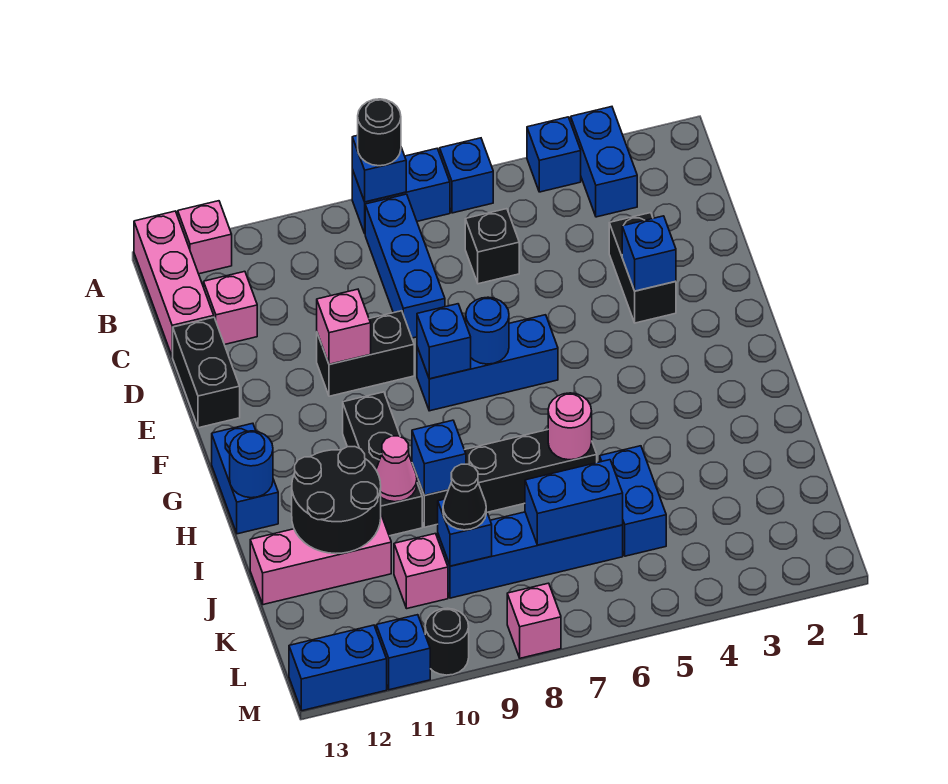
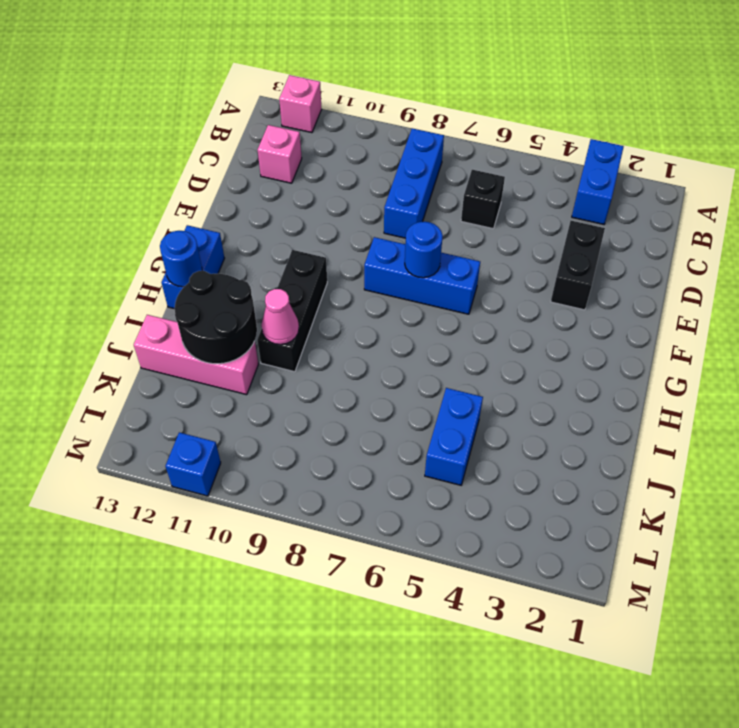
none -> blue 1x1 brick [527,117,581,192]
none -> blue 1x1 brick [440,138,493,213]
none -> blue 1x2 brick [352,149,450,233]
none -> pink 1x3 brick [134,211,214,357]

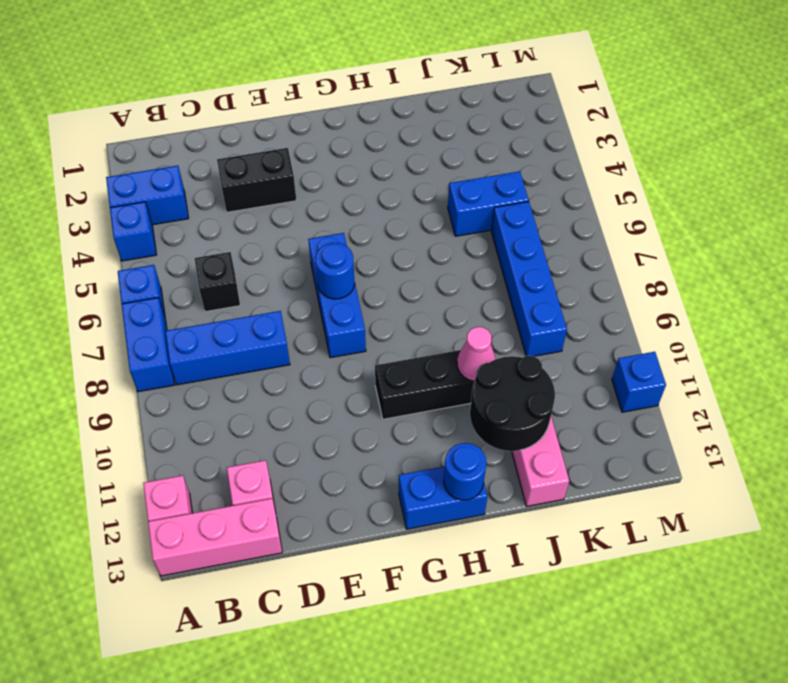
none -> black 1x2 brick [173,317,240,428]
none -> black 1x2 brick [317,311,414,396]
none -> black 1x4 brick [416,430,597,527]
none -> pink 1x1 brick [394,534,448,608]

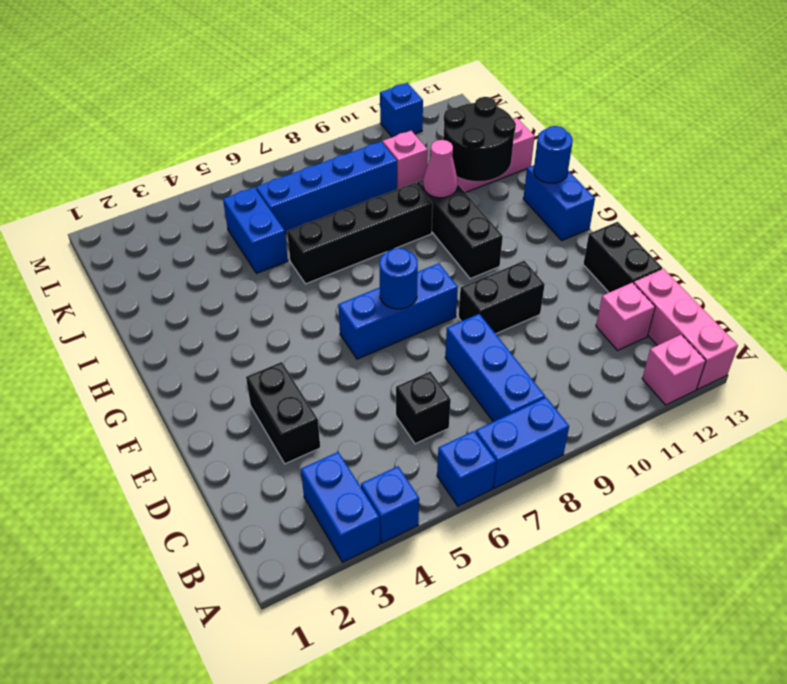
none -> pink 1x1 brick [507,583,561,658]
none -> black 1x1 round brick [425,608,469,675]
none -> blue 1x2 brick [289,625,387,711]
none -> blue 1x1 brick [352,135,406,202]

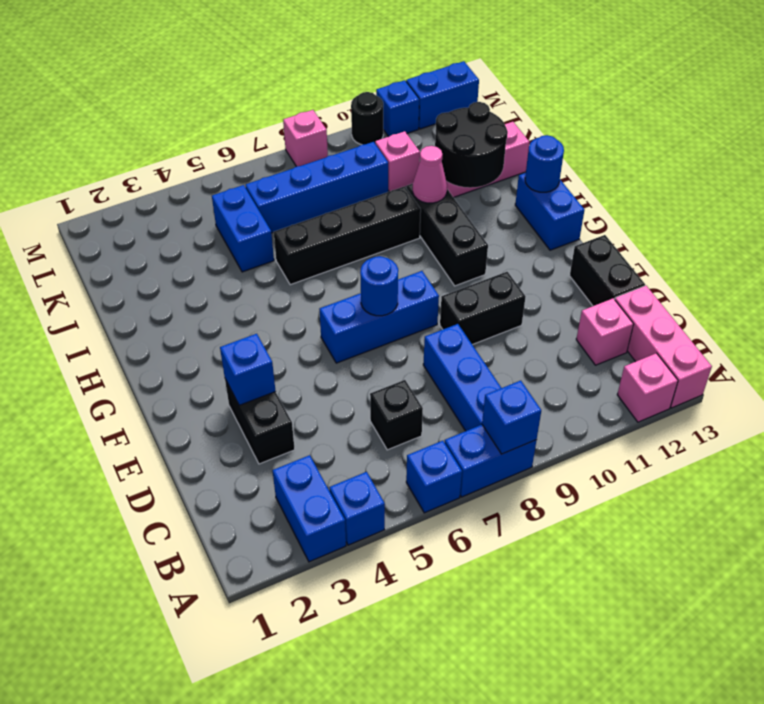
none -> pink 1x1 brick [317,289,371,364]
none -> blue 1x1 brick [417,304,471,379]
none -> pink 1x1 round brick [548,393,592,460]
none -> blue 1x1 brick [412,420,466,495]

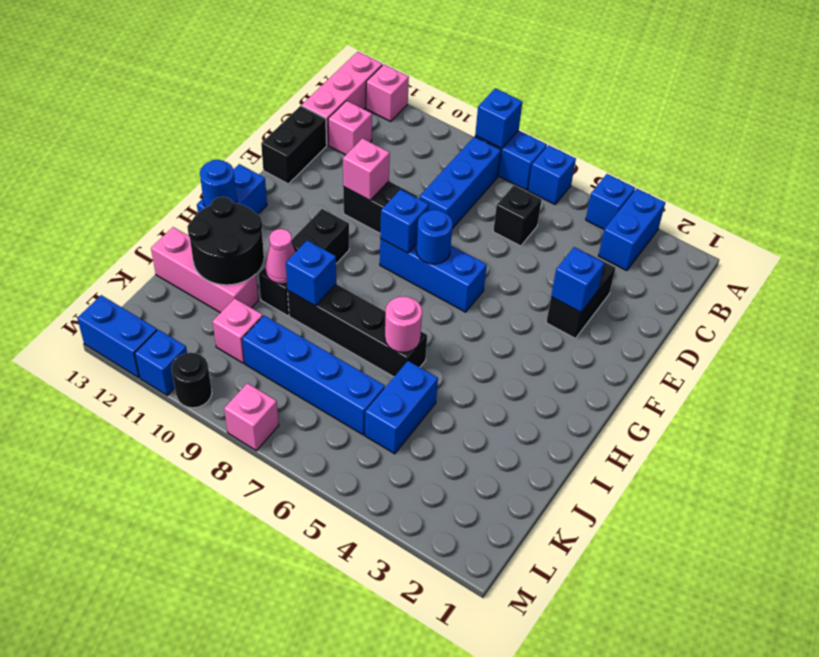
none -> blue 1x2 brick [525,460,623,545]
none -> blue 1x1 brick [438,499,492,566]
none -> black 1x1 round brick [358,99,401,166]
none -> black 1x1 cone [443,464,486,530]

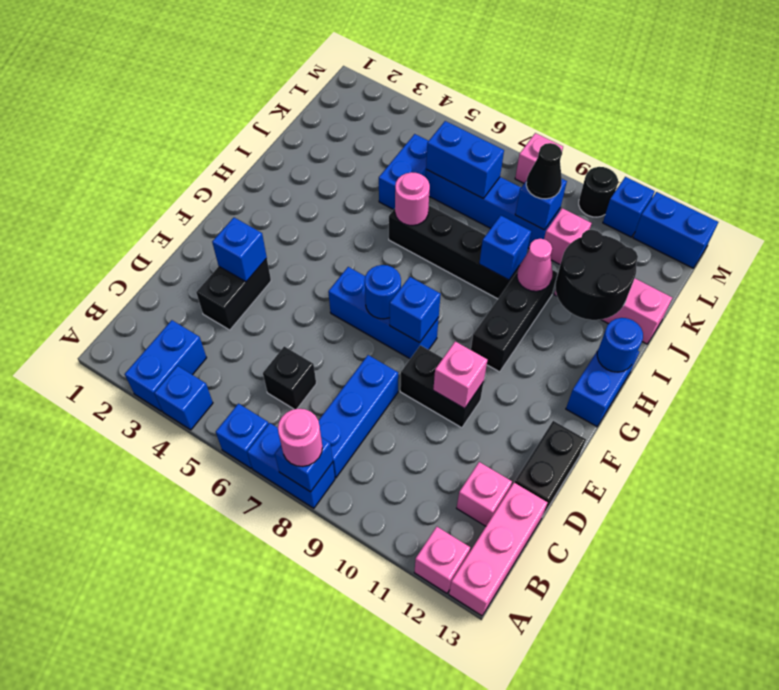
pink 1x1 round brick [278,409,322,467] -> black 1x1 round brick [358,99,401,166]

